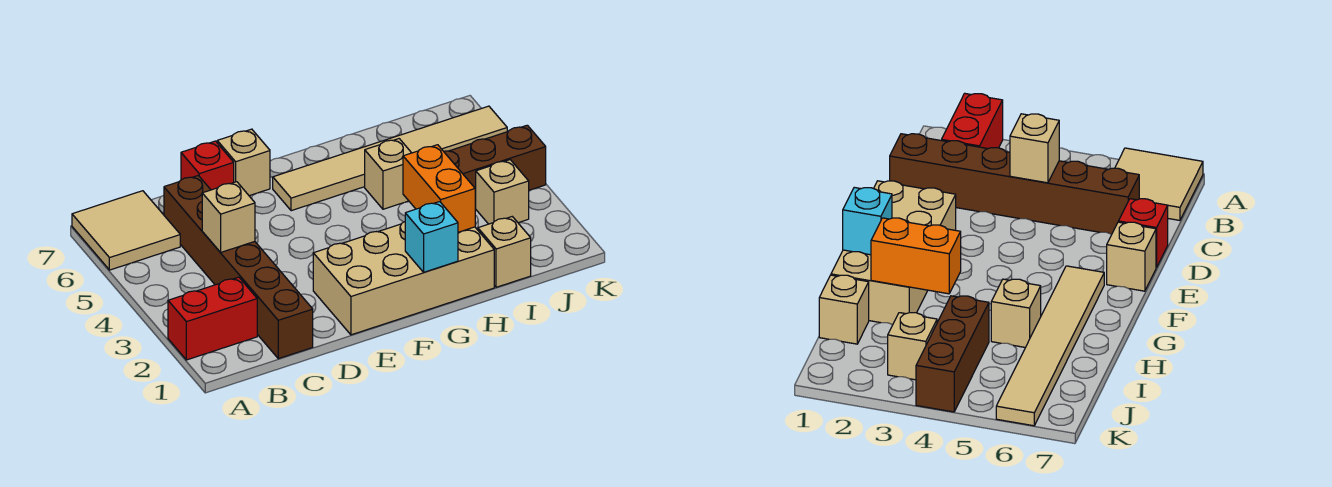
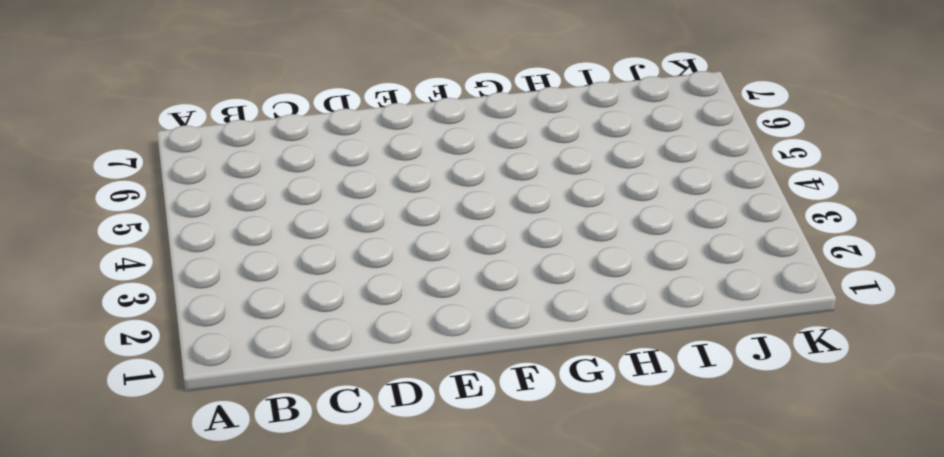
none -> red 1x2 brick [168,277,257,360]
none -> tan 2x2 tile [72,191,180,270]
none -> brown 1x6 brick [164,176,313,359]

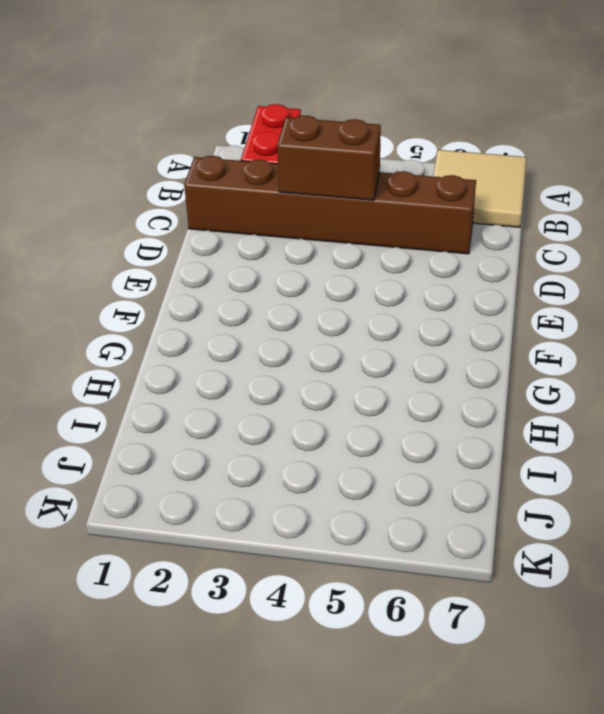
brown 1x2 brick [277,115,381,200] -> tan 1x1 brick [202,182,255,252]
none -> red 1x1 brick [181,141,234,190]
none -> tan 2x4 brick [313,222,494,335]
none -> tan 1x1 brick [217,129,270,196]

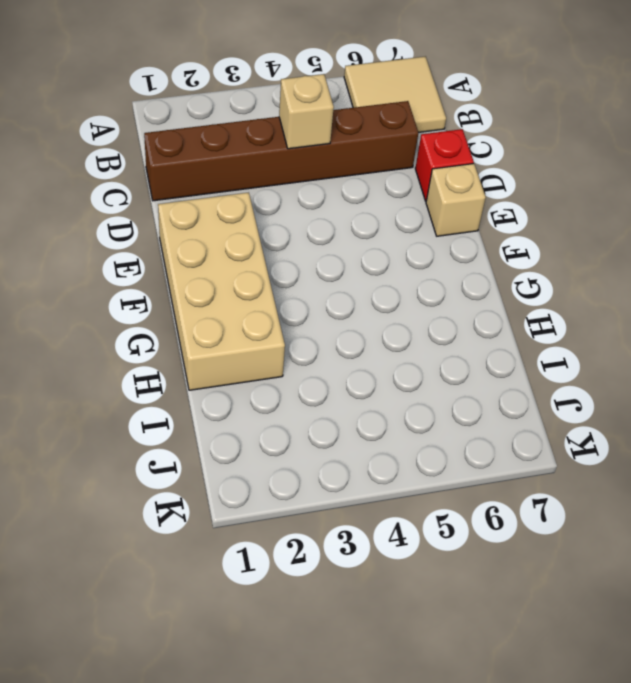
none -> red 1x2 brick [168,277,257,360]
none -> tan 1x6 tile [273,106,507,211]
none -> tan 1x1 brick [365,139,411,209]

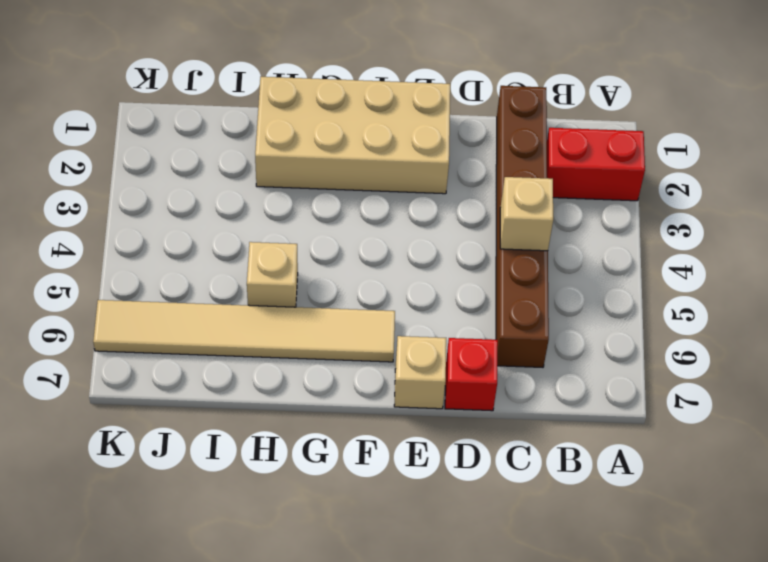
none -> tan 2x2 tile [72,191,180,270]
none -> tan 1x1 brick [478,217,531,287]
none -> brown 1x3 brick [444,125,546,208]

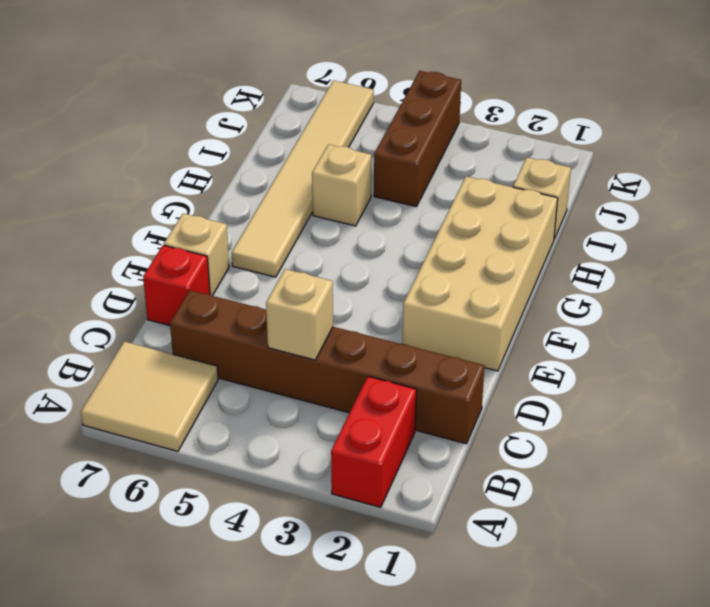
none -> tan 1x1 brick [476,160,529,224]
none -> cyan 1x1 brick [405,202,458,272]
none -> orange 1x2 brick [403,145,475,232]

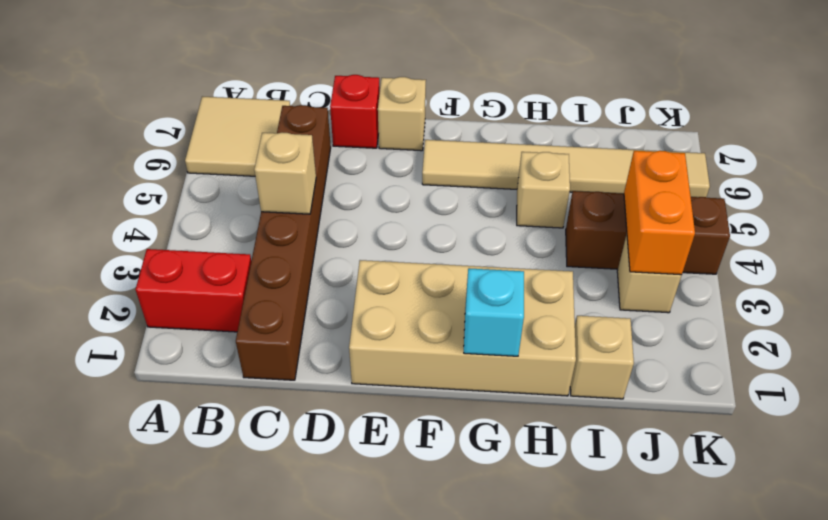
orange 1x2 brick [624,151,695,275] -> orange 1x2 brick moved to [403,145,475,232]

